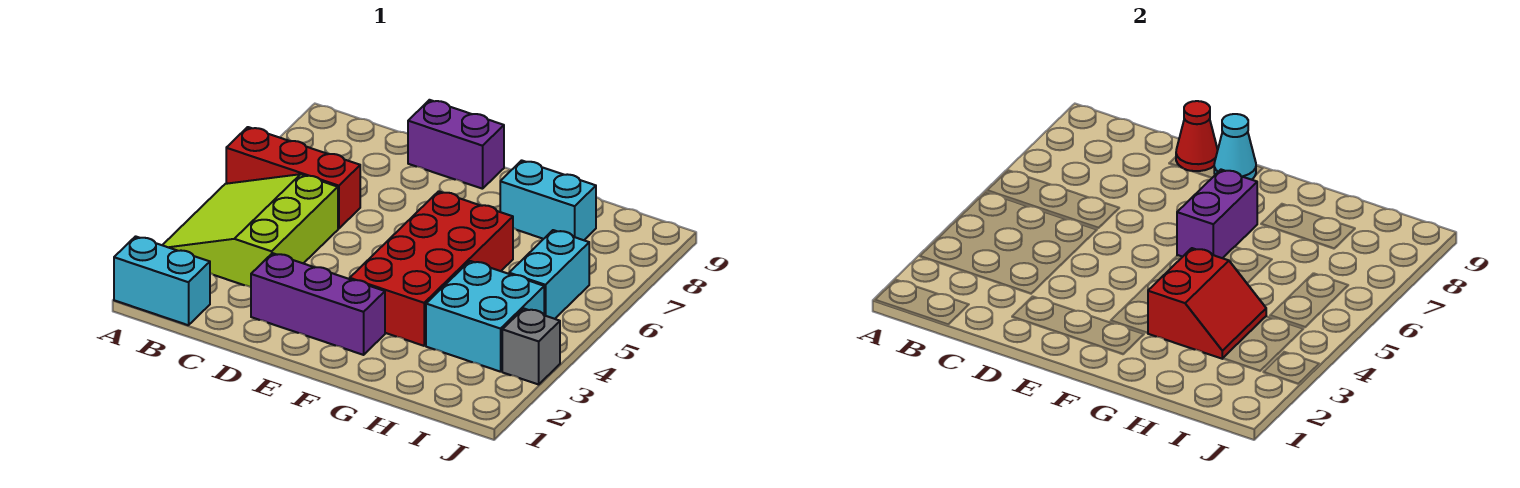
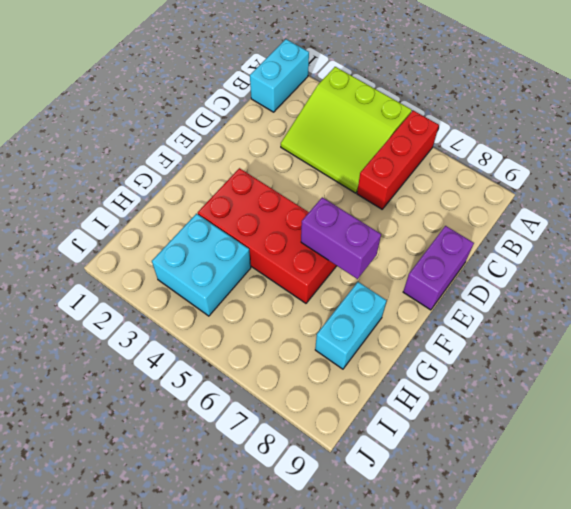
lime 3x3 slope [281,67,412,193] -> lime 3x3 slope turned to [163,174,338,287]
none -> purple 1x3 brick [251,253,385,355]
none -> cyan 1x2 brick [509,230,589,319]
none -> grey 1x1 brick [502,309,560,384]

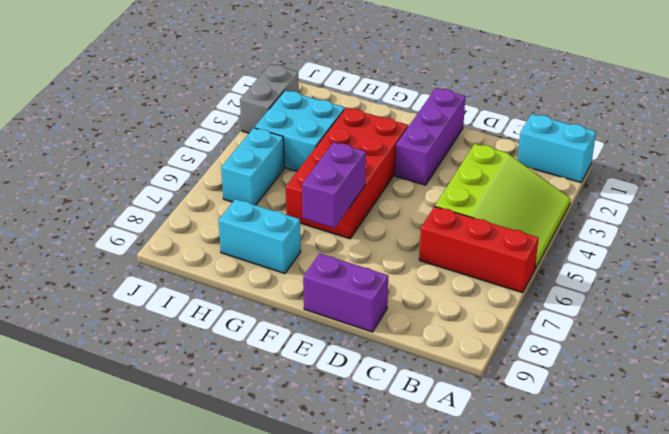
purple 1x3 brick [395,88,465,185] -> purple 1x3 brick turned to [251,253,385,355]
grey 1x2 brick [240,64,299,133] -> grey 1x1 brick [502,309,560,384]
none -> red 1x1 cone [1176,101,1218,171]
none -> cyan 1x1 cone [1214,114,1256,180]
none -> red 2x2 slope [1148,248,1266,359]

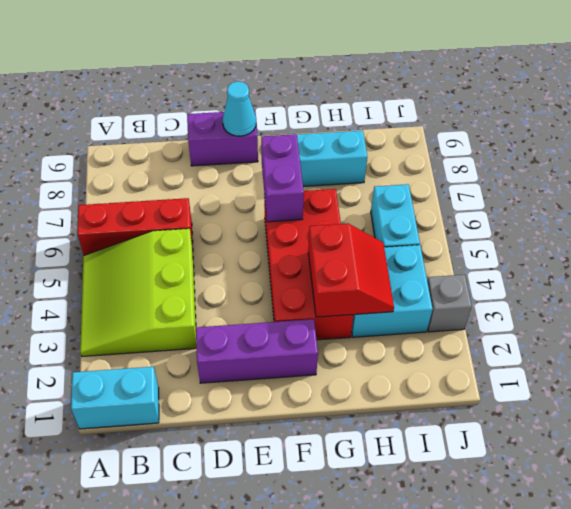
none -> red 1x1 cone [1176,101,1218,171]

